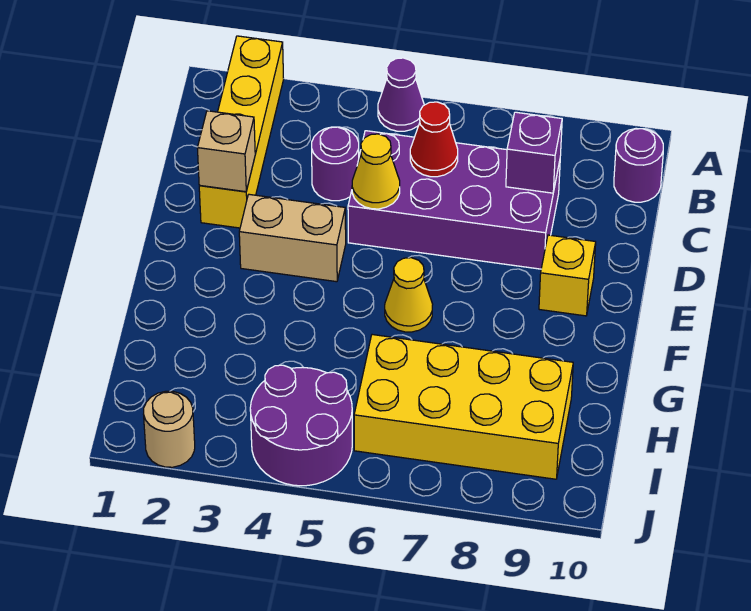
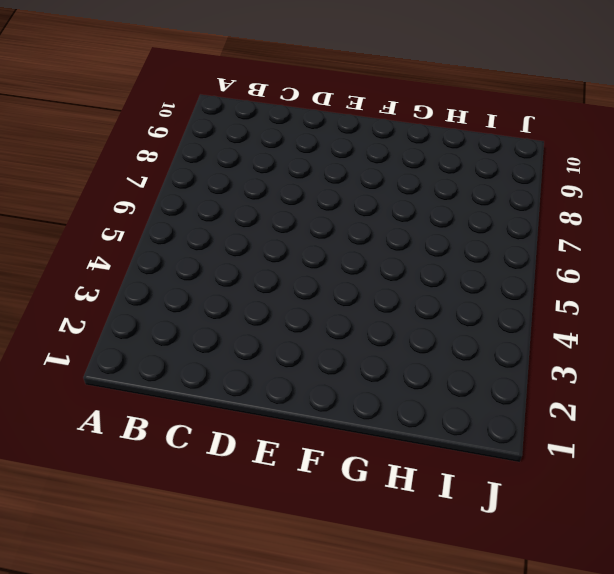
none -> yellow 1x4 brick [199,36,284,228]
none -> purple 1x1 cone [378,58,424,131]
none -> purple 1x1 round brick [614,128,663,202]

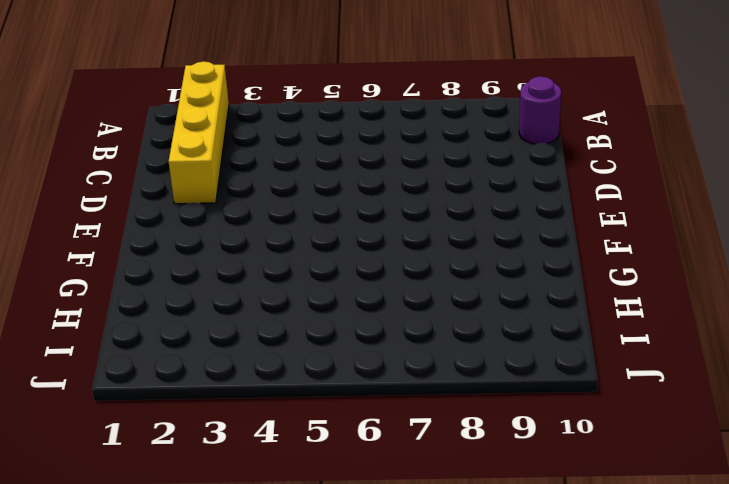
none -> purple 1x1 cone [378,58,424,131]
none -> purple 1x1 round brick [312,127,359,201]
none -> purple 2x4 brick [348,131,560,269]

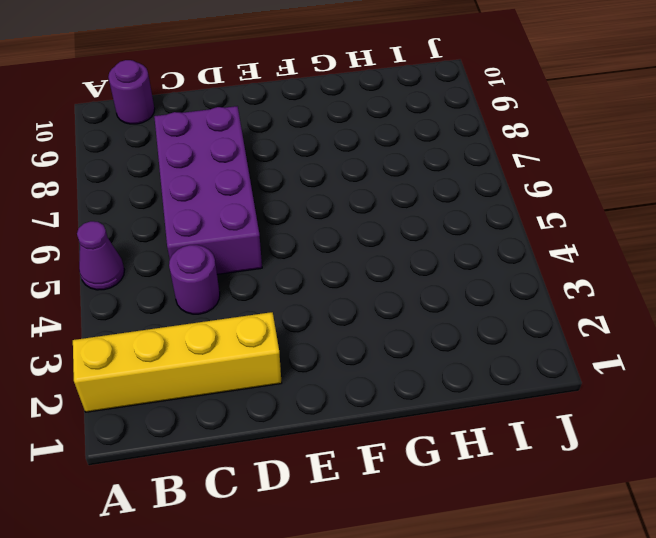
none -> tan 1x2 brick [239,194,346,282]
none -> yellow 1x1 brick [539,235,596,316]
none -> yellow 1x1 cone [385,258,433,332]

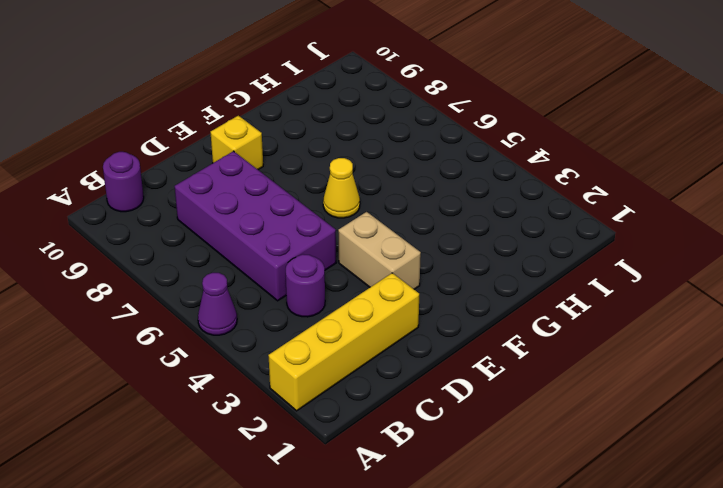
none -> yellow 2x4 brick [354,335,573,479]
none -> purple 2x2 round brick [250,365,352,486]
none -> tan 1x1 round brick [144,391,195,467]

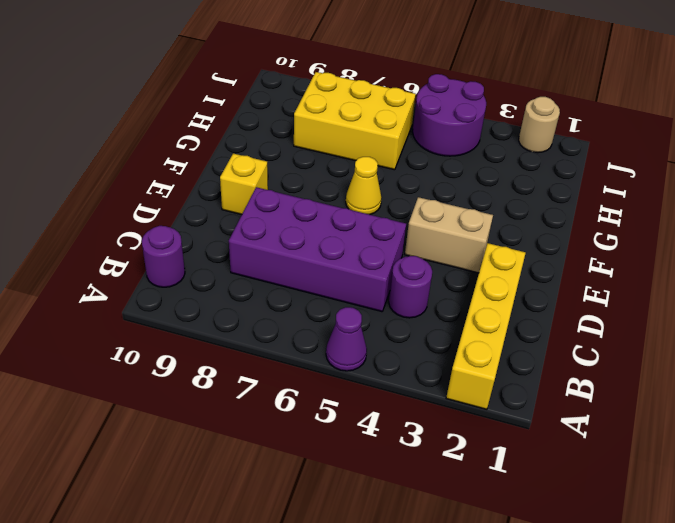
yellow 2x3 brick [294,72,416,170] -> yellow 2x4 brick [354,335,573,479]
none -> red 1x1 cone [410,102,458,177]
none -> purple 1x1 brick [506,112,562,193]
none -> tan 1x1 brick [197,111,255,192]

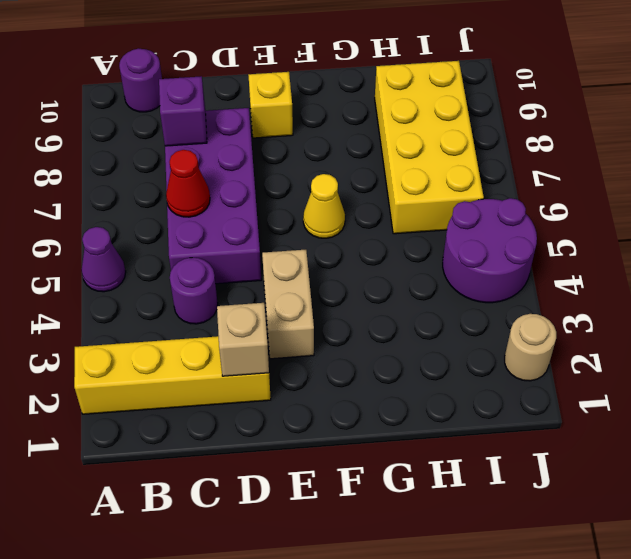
none -> yellow 1x1 cone [352,134,400,209]

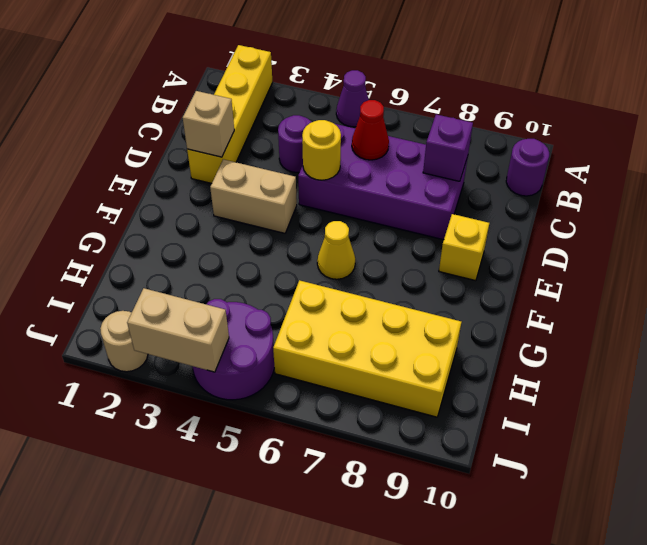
yellow 1x1 round brick [302,120,341,180] -> yellow 1x1 cone [352,134,400,209]
tan 1x2 brick [127,288,229,372] -> none

